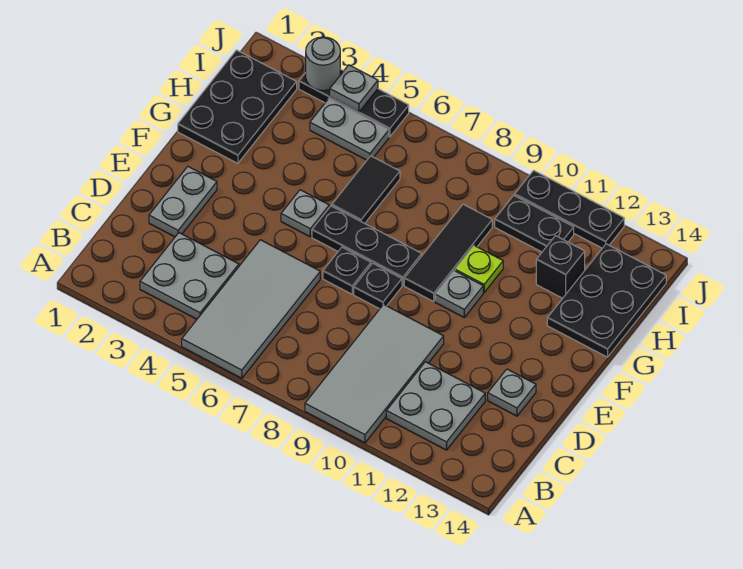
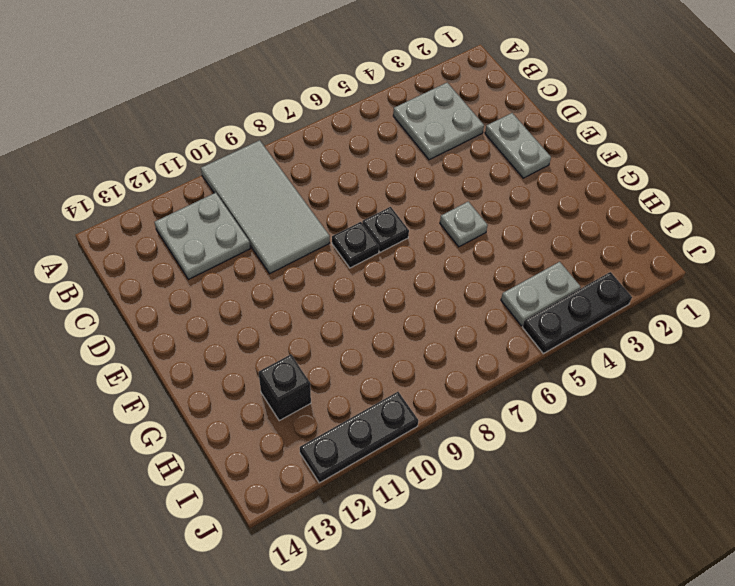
none -> grey 2x4 tile [182,240,320,378]
none -> grey 1x1 plate [488,369,536,416]
none -> black 1x3 plate [312,206,422,285]

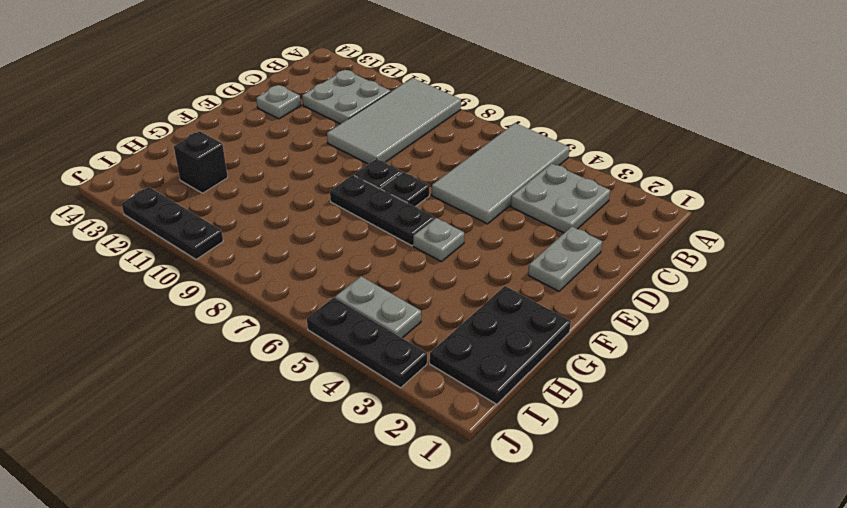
none -> black 1x3 tile [404,204,492,301]
none -> grey 1x1 plate [435,271,483,317]
none -> black 1x2 tile [332,156,400,223]

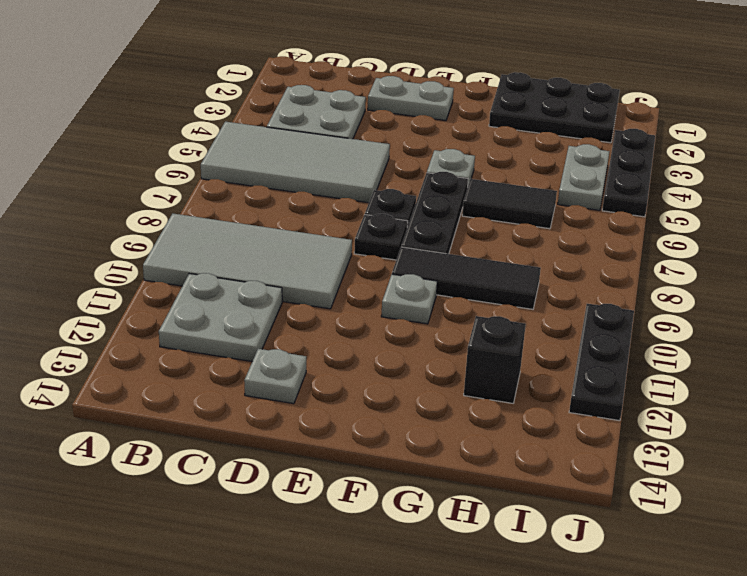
none -> lime 1x1 plate [455,246,503,292]
none -> black 2x3 plate [547,244,666,357]
none -> black 1x2 plate [495,195,574,252]

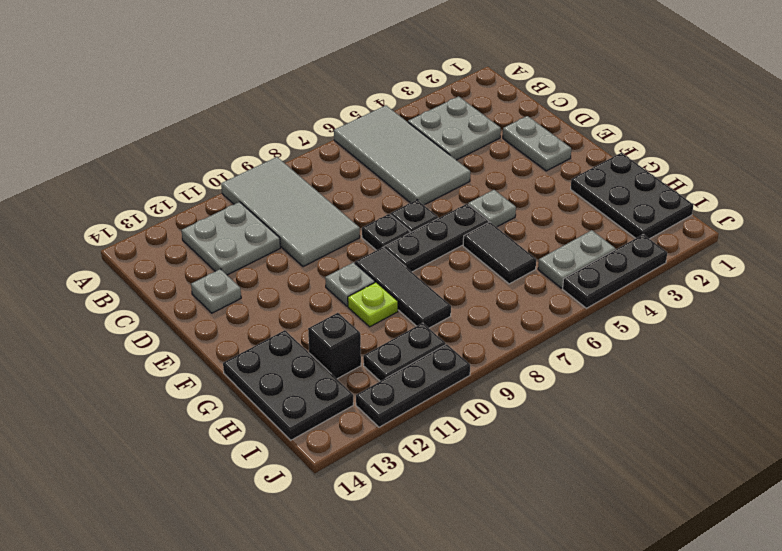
none -> grey 1x1 round brick [306,37,340,91]
none -> grey 1x1 plate [330,65,378,112]

